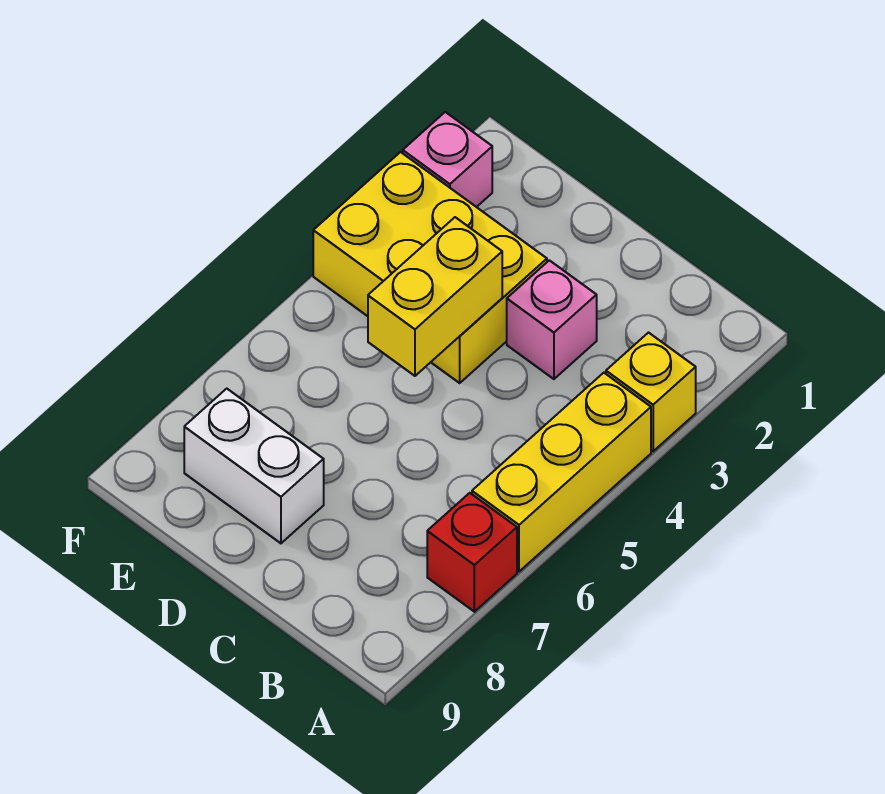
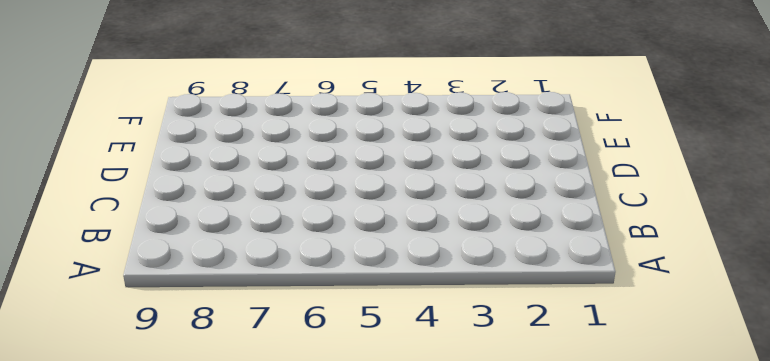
none -> yellow 1x1 brick [606,333,696,451]
none -> yellow 1x3 brick [472,373,651,571]

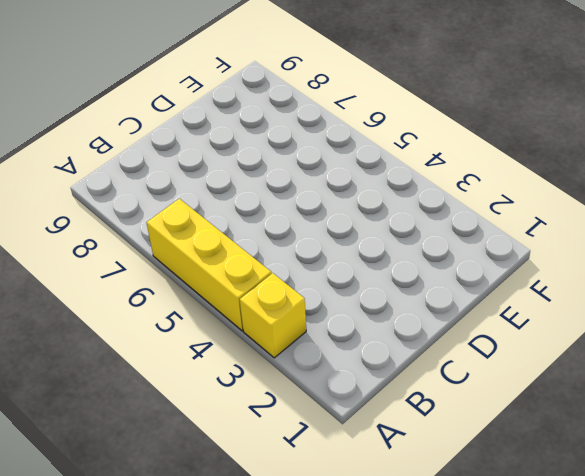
none -> red 1x1 brick [427,493,517,612]
none -> pink 1x1 brick [507,260,597,379]

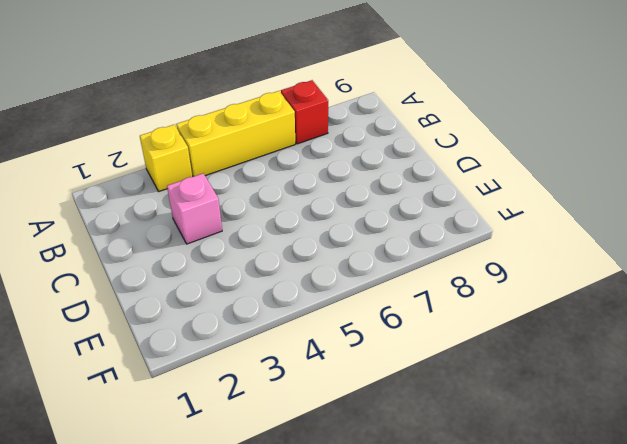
none -> yellow 2x3 brick [313,152,547,383]
none -> white 1x2 brick [184,389,324,543]

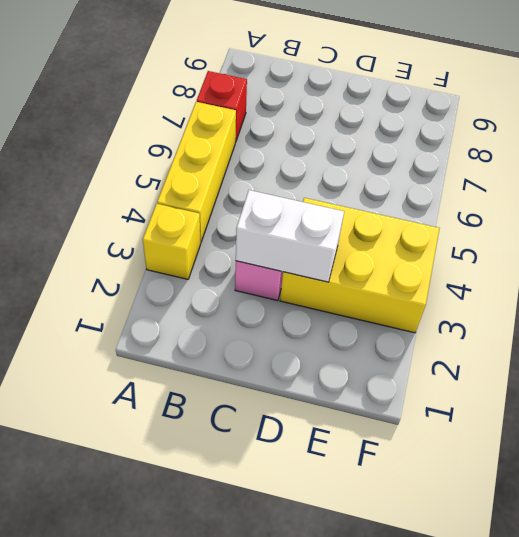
white 1x2 brick [236,190,344,282] -> white 1x2 brick moved to [184,389,324,543]
none -> pink 1x1 brick [403,112,492,207]
none -> yellow 1x2 brick [368,217,502,376]

